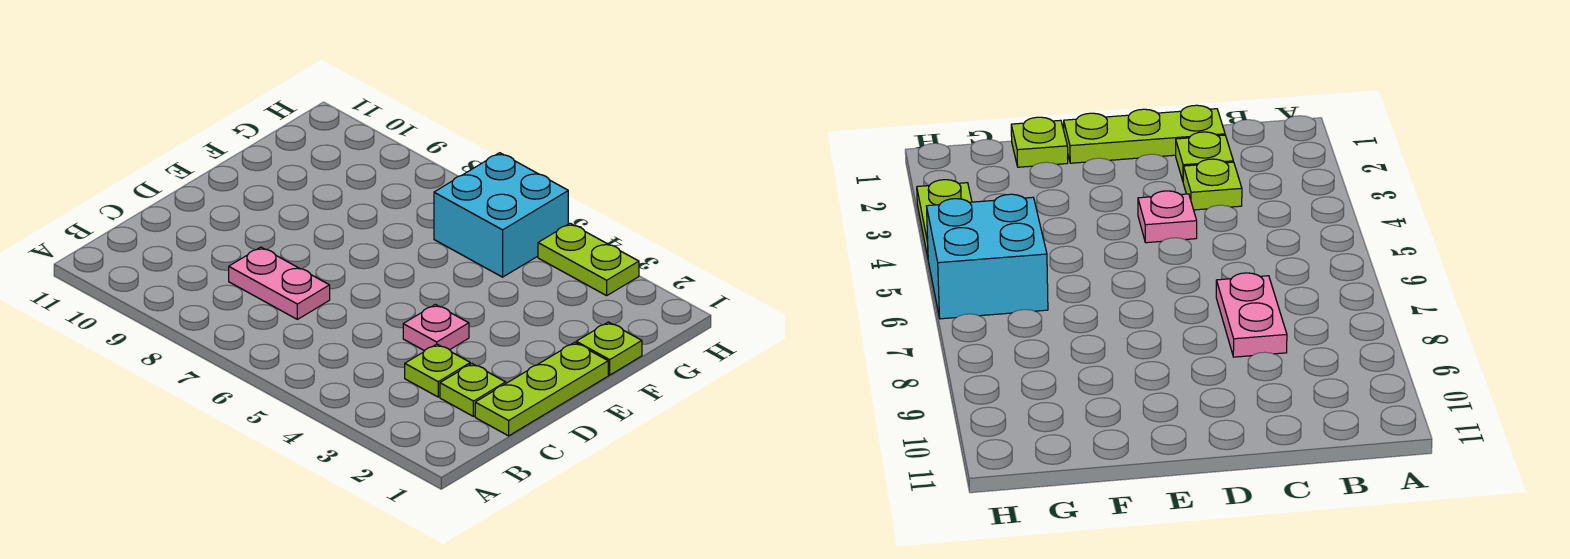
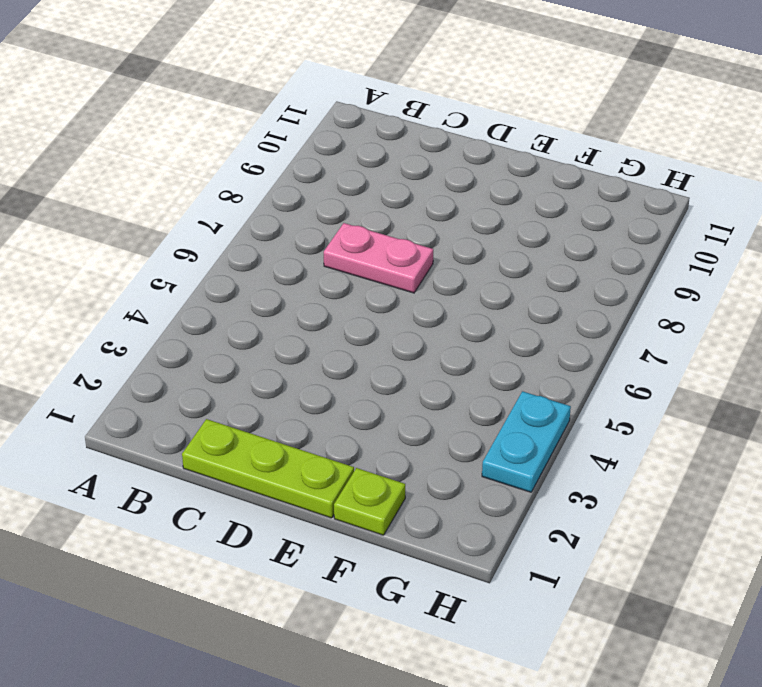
pink 1x2 plate [324,223,433,293] -> pink 1x2 plate turned to [229,247,330,319]
cyan 1x2 plate [482,391,571,492] -> lime 1x2 plate [538,223,639,296]
none -> lime 1x1 plate [440,364,506,416]
none -> lime 1x1 plate [405,344,470,397]

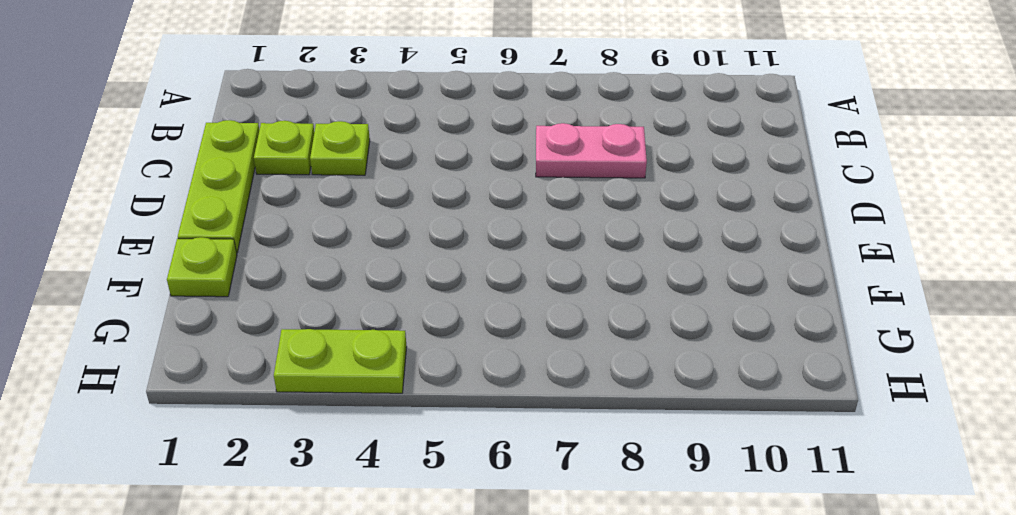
none -> pink 1x1 plate [403,304,469,351]
none -> cyan 2x2 brick [434,153,568,277]

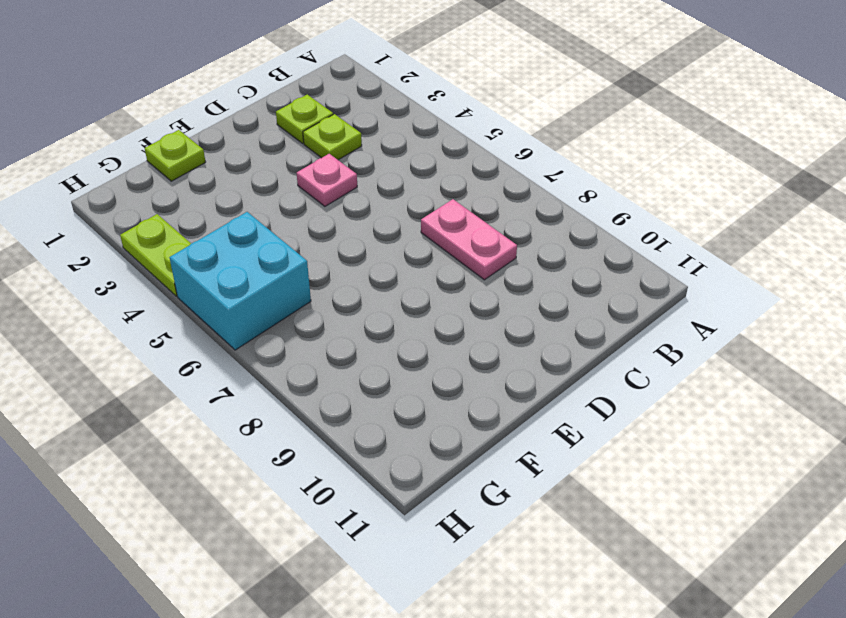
none -> lime 1x3 plate [475,342,608,436]

